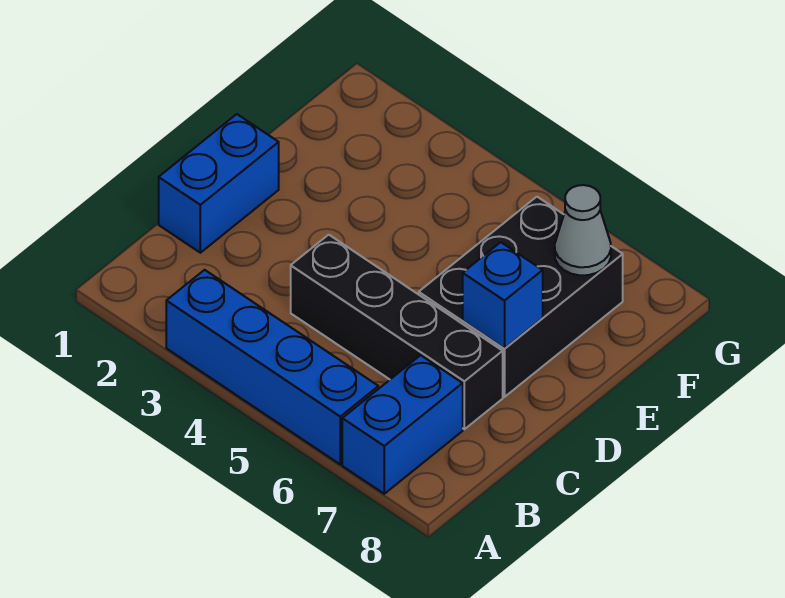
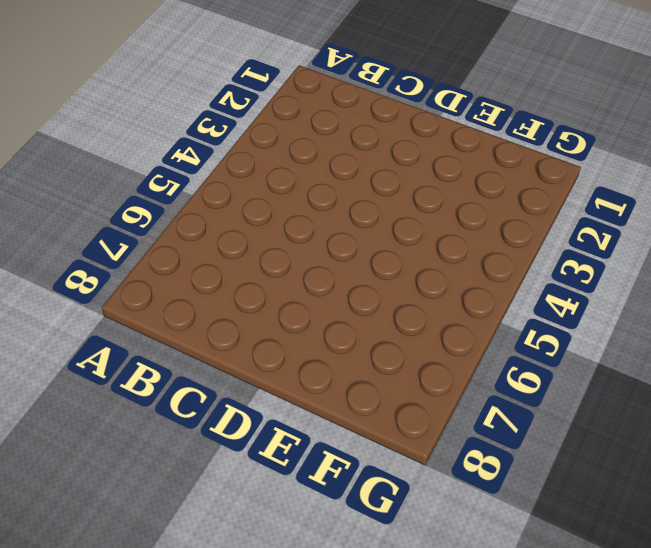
none -> blue 1x4 brick [166,270,378,464]
none -> blue 1x2 brick [342,355,463,494]

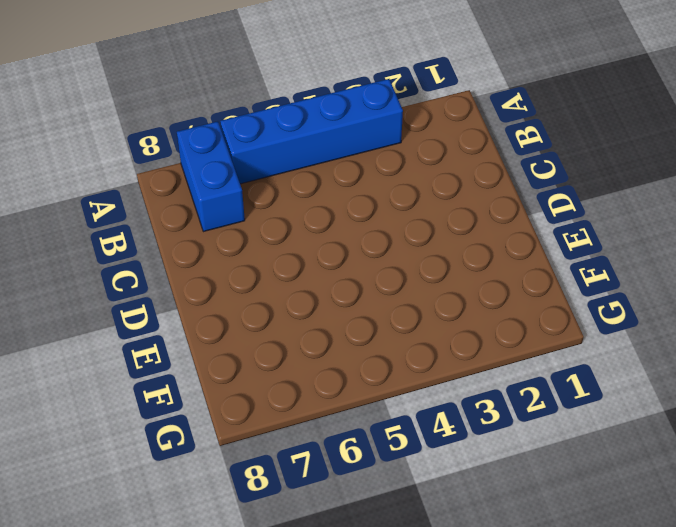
none -> blue 1x2 brick [159,114,279,253]
none -> black 1x4 brick [291,235,503,429]

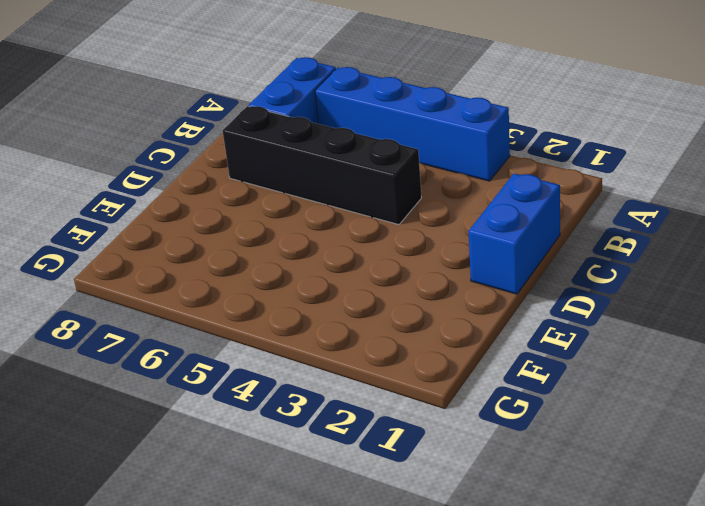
none -> black 2x3 brick [419,197,623,397]
none -> blue 1x1 brick [463,242,543,349]

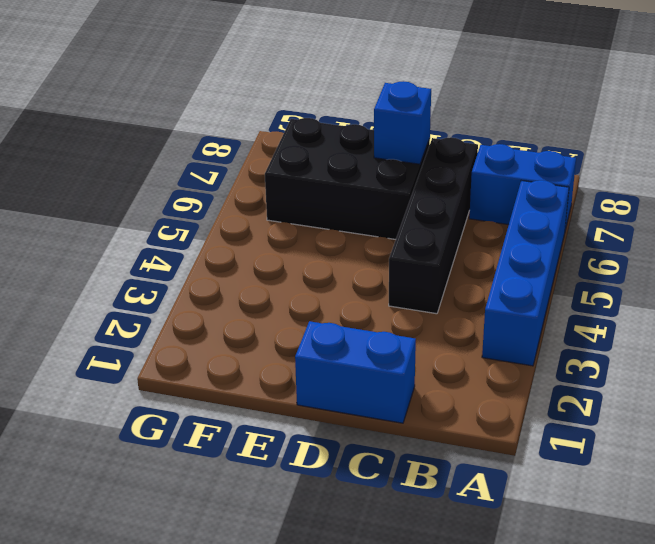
none -> grey 1x1 cone [555,185,611,275]

